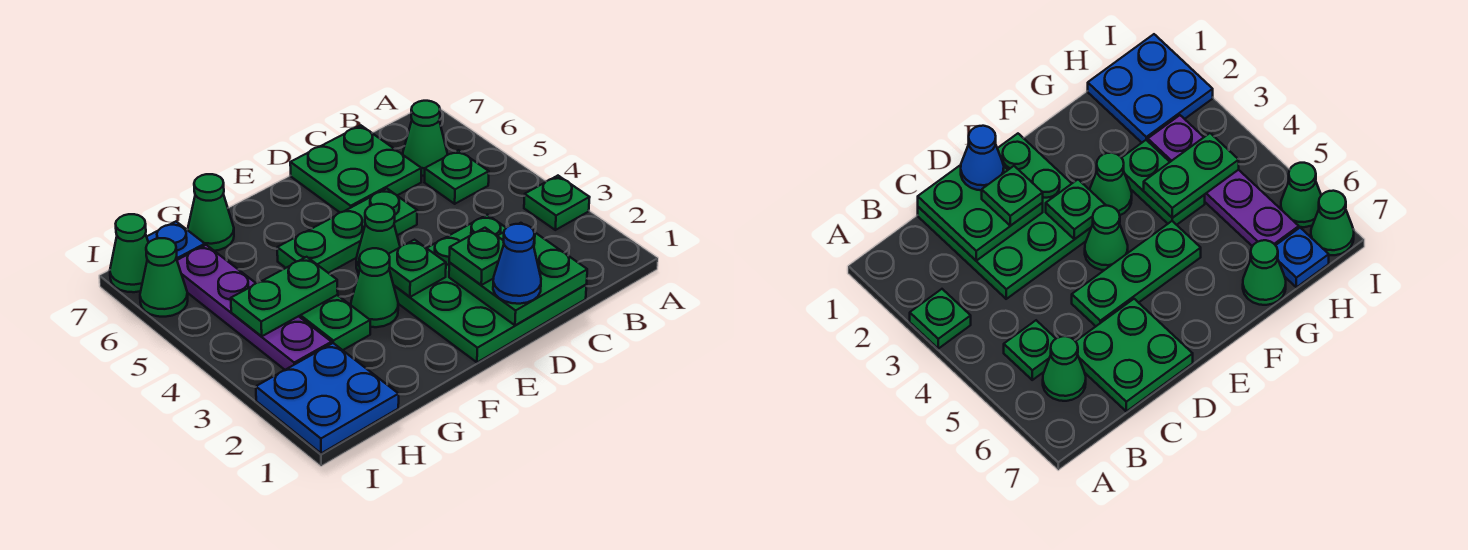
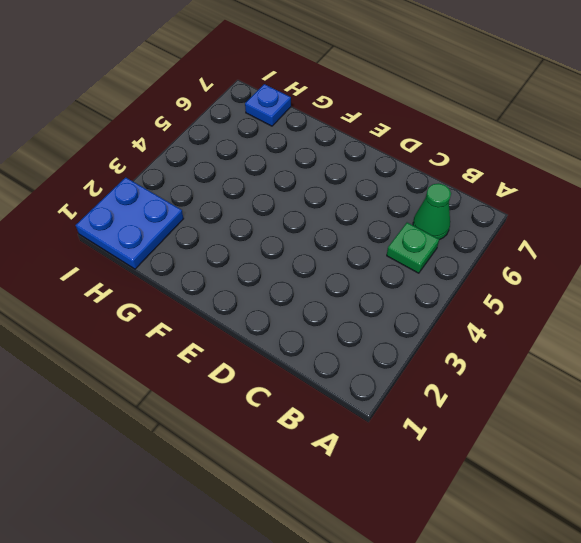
none -> green 1x1 plate [524,176,590,230]
none -> green 3x3 plate [394,215,587,362]
none -> green 2x2 plate [290,125,421,212]

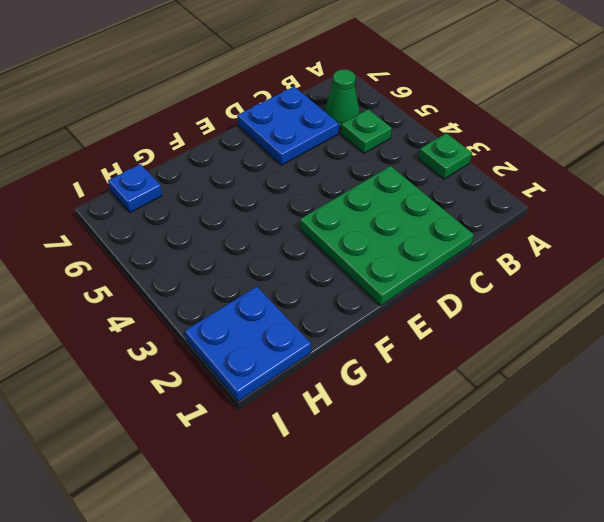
blue 2x2 plate [237,87,339,165] -> green 2x2 plate [290,125,421,212]
none -> green 1x3 plate [277,189,417,273]
none -> green 1x1 cone [356,204,400,273]
none -> green 1x1 cone [351,248,398,327]

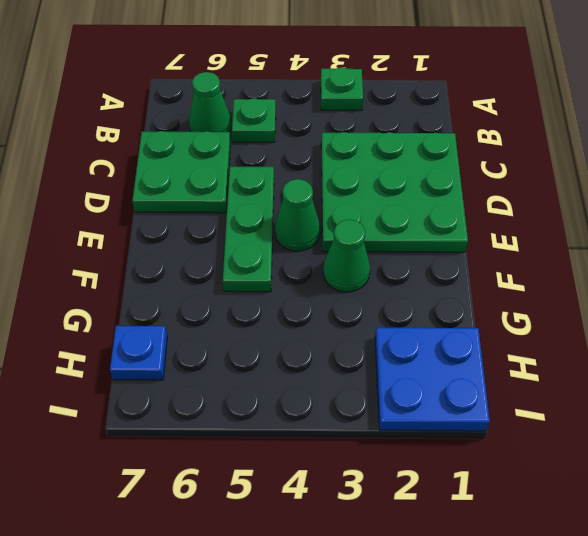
none -> green 1x2 plate [299,295,370,350]
none -> green 1x1 cone [188,174,234,251]
none -> purple 1x4 plate [177,245,332,370]

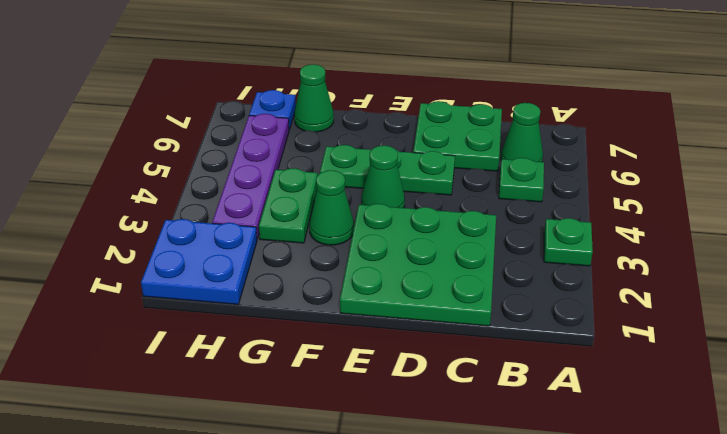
none -> green 1x1 cone [140,238,188,317]
none -> green 1x1 cone [110,214,148,292]
none -> green 2x2 plate [449,223,587,325]

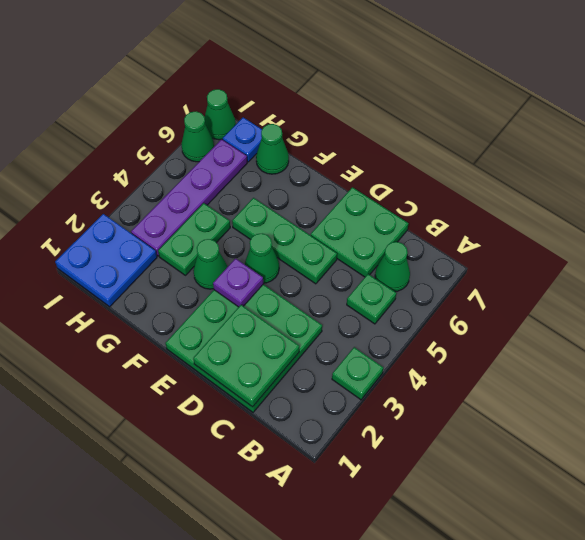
purple 1x1 plate [213,259,263,307] -> green 1x1 plate [389,240,446,297]
none -> green 1x2 plate [231,257,338,336]
none -> blue 1x1 cone [493,224,541,304]
none -> green 1x1 plate [449,228,504,285]

